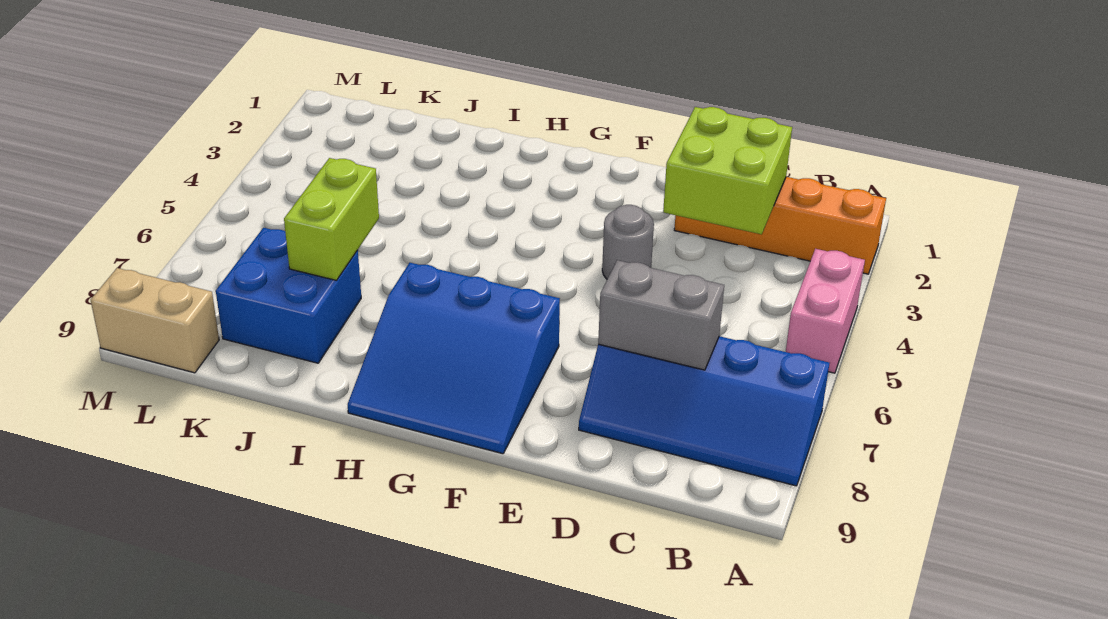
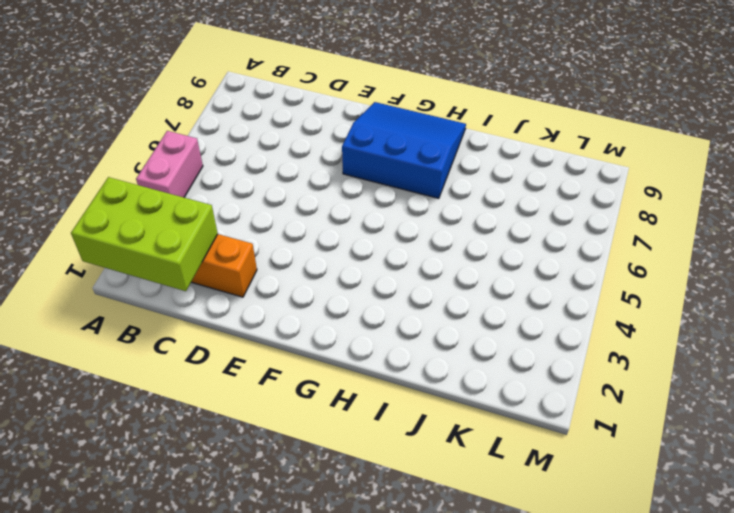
lime 2x3 brick [71,177,218,291] -> lime 2x2 brick [663,107,792,234]
none -> blue 2x4 slope [579,336,829,486]
none -> grey 1x1 round brick [602,205,654,279]

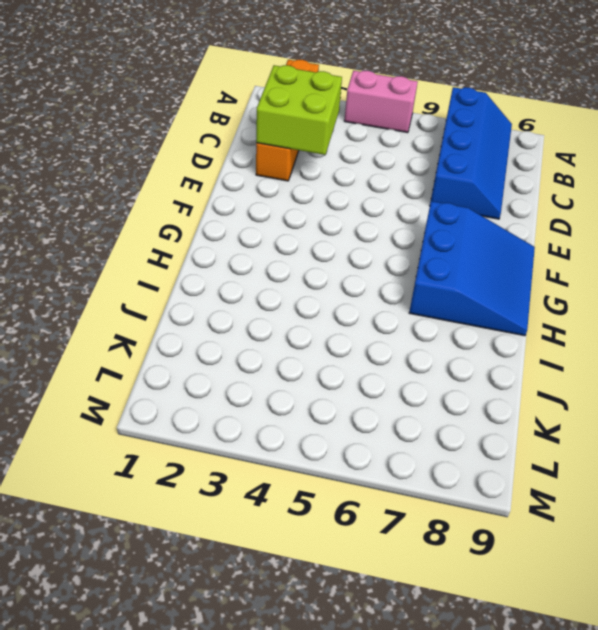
none -> grey 1x1 round brick [602,205,654,279]
none -> blue 2x2 brick [216,228,361,363]

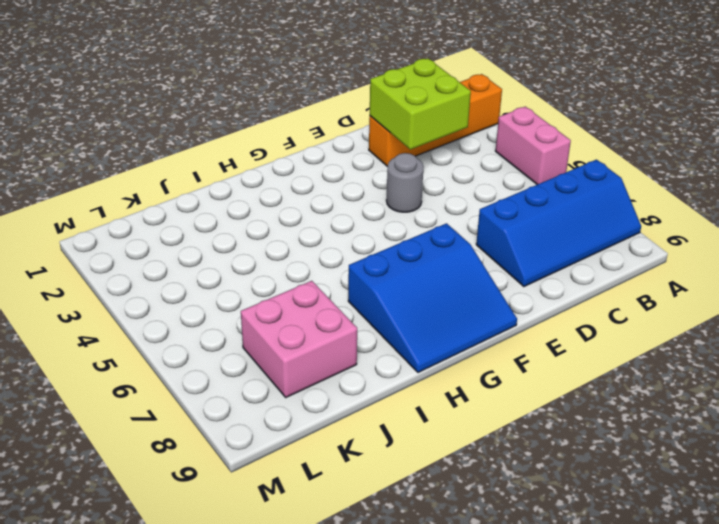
pink 2x2 brick [241,281,357,397] -> blue 2x2 brick [216,228,361,363]
none -> tan 1x2 brick [91,268,219,373]
none -> grey 1x2 brick [598,260,724,370]

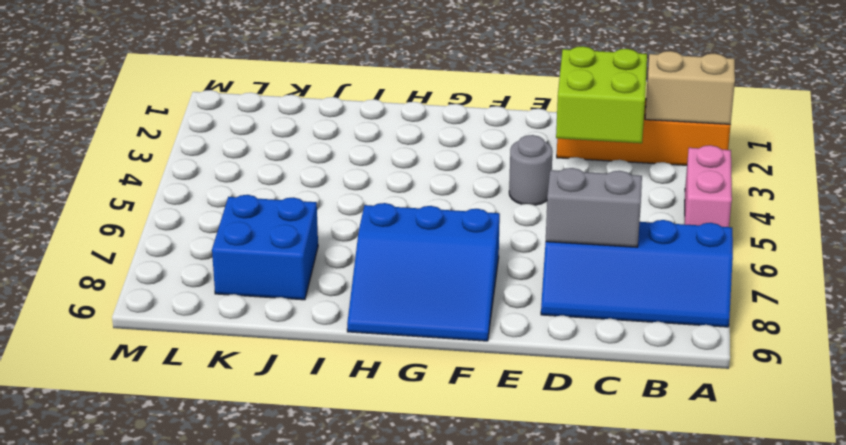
tan 1x2 brick [645,51,735,124] -> tan 1x2 brick moved to [91,268,219,373]
none -> lime 1x2 brick [284,158,379,280]

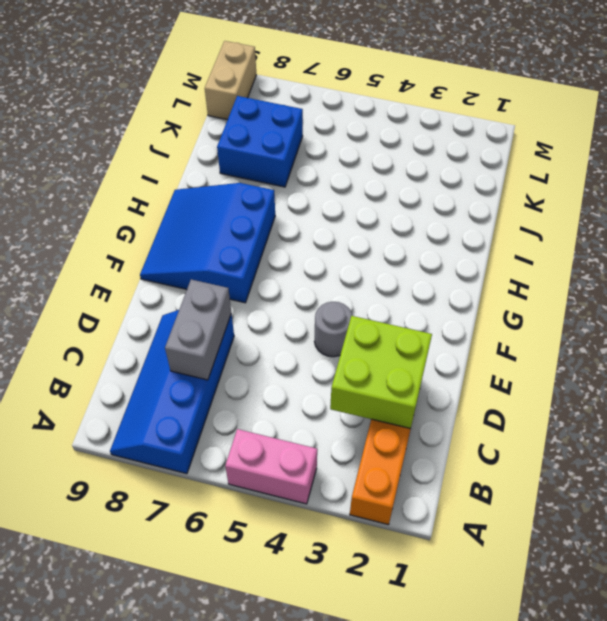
none -> lime 1x2 brick [284,158,379,280]

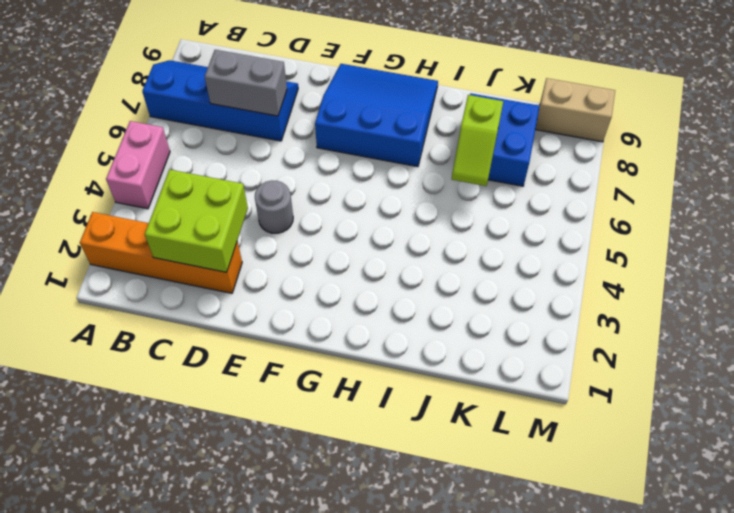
lime 1x2 slope [452,95,503,186] -> lime 1x2 brick [284,158,379,280]

